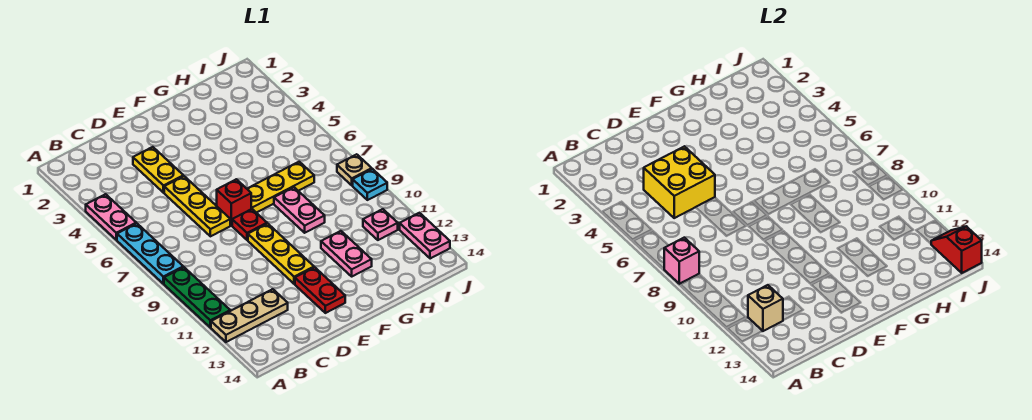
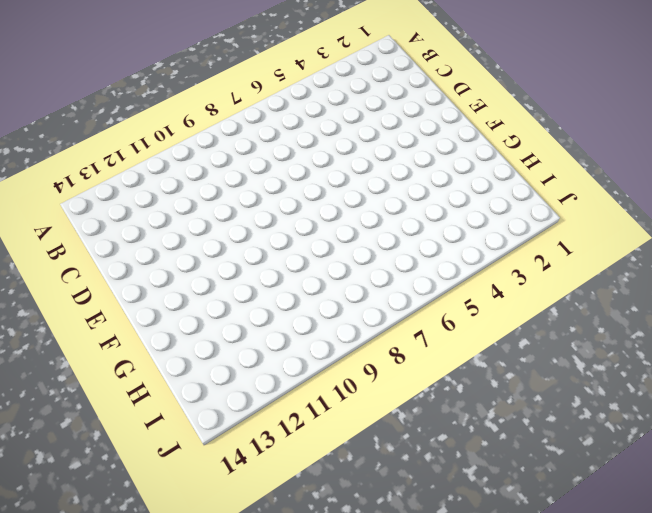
none -> pink 1x2 plate [86,194,136,240]
none -> cyan 1x3 plate [117,223,183,284]
none -> green 1x3 plate [164,267,230,327]

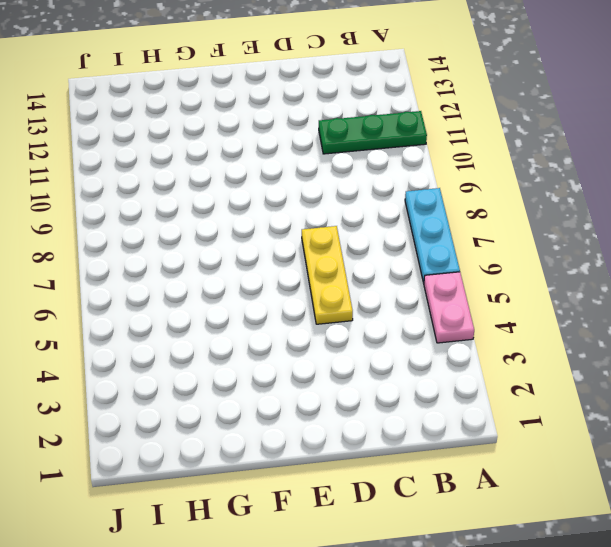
green 1x3 plate [319,111,427,154] -> green 1x3 plate turned to [164,267,230,327]
none -> tan 1x3 plate [211,289,288,342]
none -> yellow 1x2 plate [133,147,183,193]
none -> red 1x1 brick [217,179,251,226]

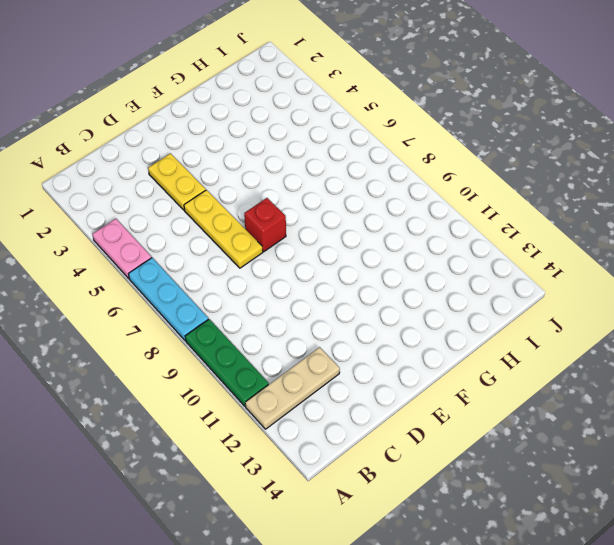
none -> red 1x1 plate [232,209,267,240]
none -> yellow 1x3 plate [248,224,314,284]
none -> red 1x2 plate [295,267,345,313]

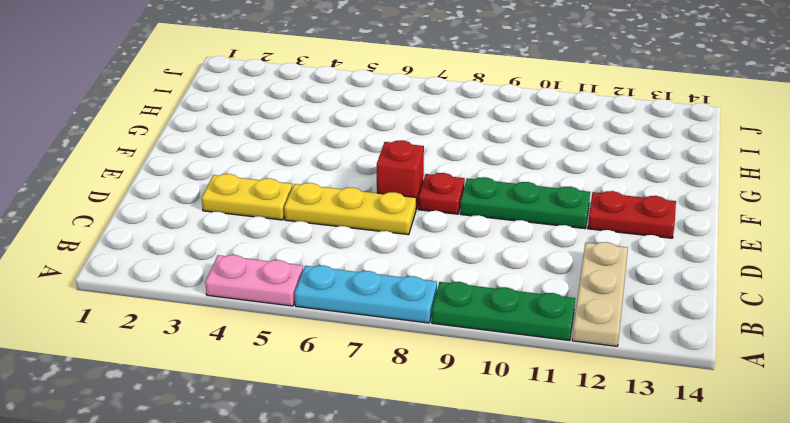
green 1x3 plate [460,177,590,229] -> yellow 1x3 plate [248,224,314,284]
none -> yellow 1x3 plate [247,162,314,213]
none -> pink 1x2 plate [274,187,325,233]
none -> pink 1x2 plate [321,231,372,276]

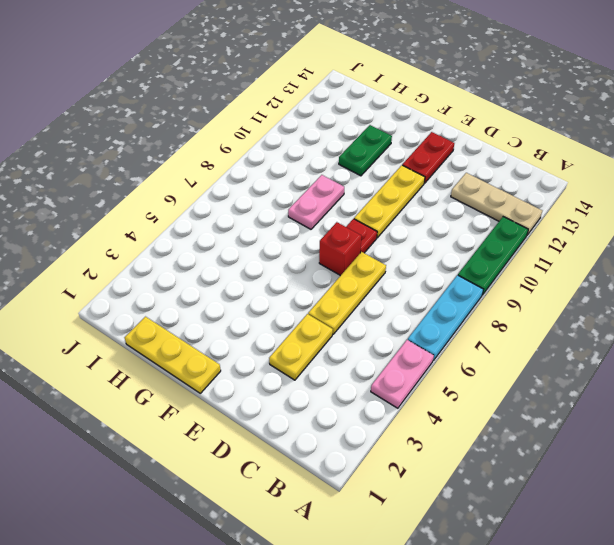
yellow 1x3 plate [125,317,221,393] -> yellow 1x3 plate moved to [247,162,314,213]
green 1x2 plate [339,125,392,176] -> pink 1x2 plate [321,231,372,276]
none -> pink 1x1 plate [363,209,398,240]
none -> tan 1x1 plate [337,154,372,185]
none -> cyan 1x1 plate [353,169,387,200]

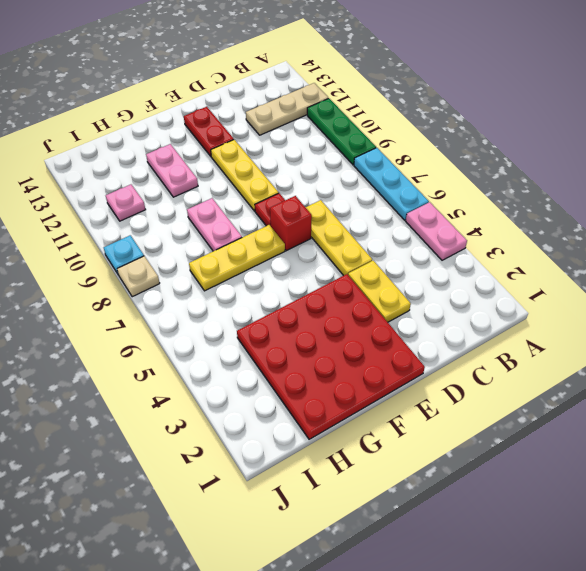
red 4x4 plate [237,274,425,439] -> none
none -> pink 1x2 plate [400,213,450,259]
none -> pink 1x1 brick [664,238,699,284]
none -> tan 1x1 brick [748,285,783,331]

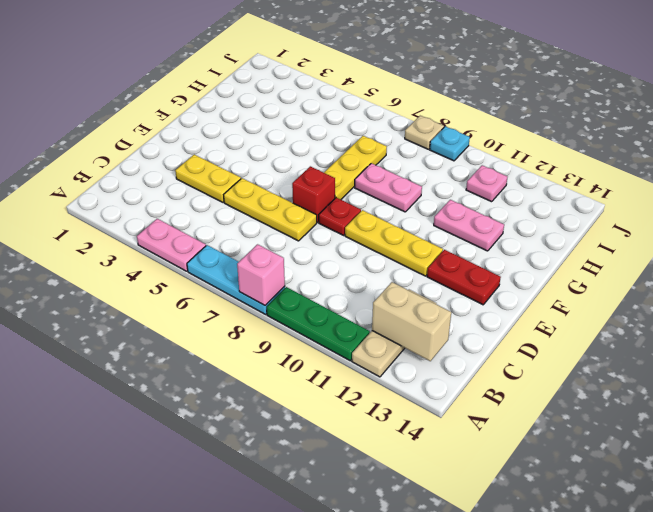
tan 1x2 brick [372,282,451,361] -> tan 1x1 brick [748,285,783,331]
none -> pink 1x2 plate [400,213,450,259]
none -> yellow 2x2 brick [644,146,715,218]
none -> red 1x2 slope [931,226,982,273]

